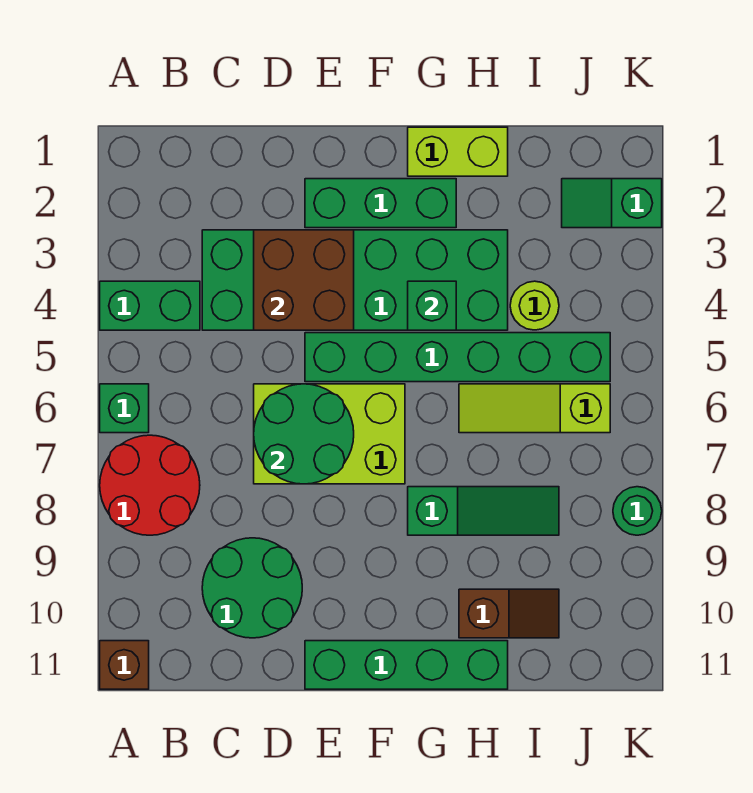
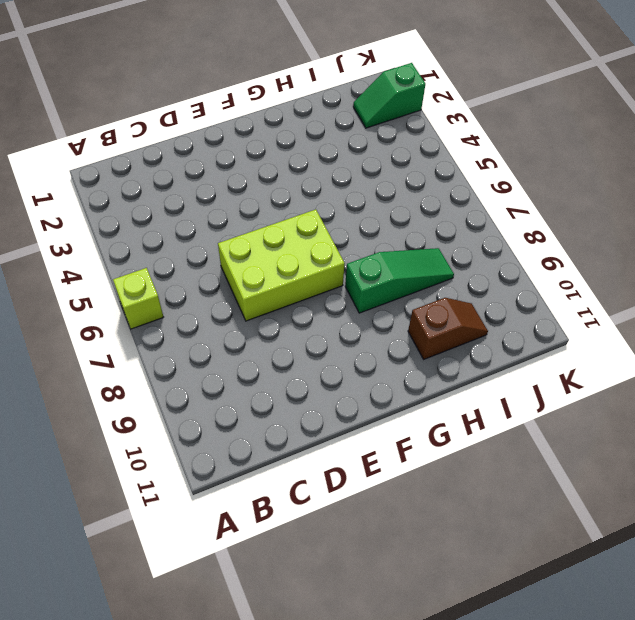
lime 1x1 brick [113,268,163,329] -> green 1x1 brick [100,384,149,433]
none -> green 1x2 brick [100,281,200,330]
none -> red 2x2 round brick [100,435,200,535]
none -> brown 1x1 brick [100,641,149,689]

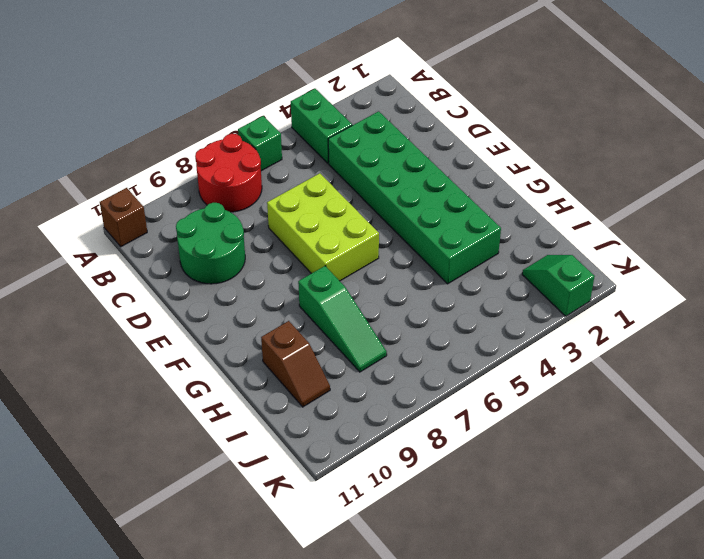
none -> green 1x3 brick [305,179,456,228]
none -> green 1x6 brick [305,333,610,382]
none -> green 1x4 brick [305,641,508,689]

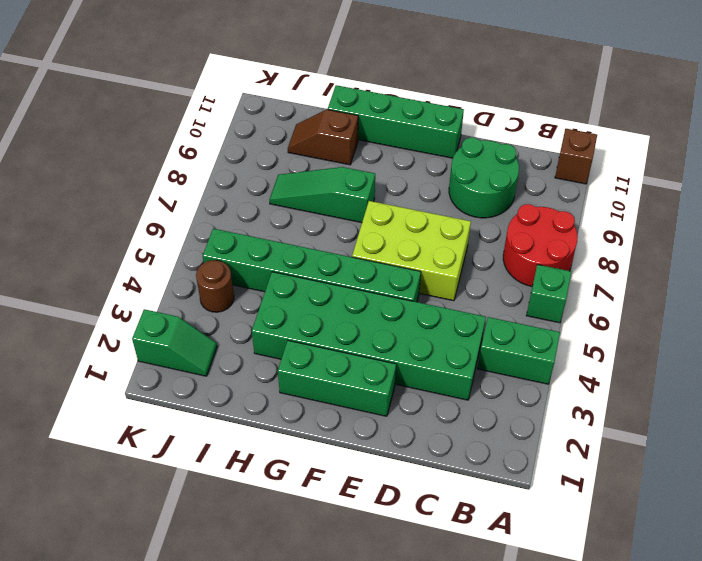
brown 1x1 round brick [196,260,234,312] -> none
none -> lime 1x2 brick [408,127,508,176]
none -> lime 1x3 slope [459,384,610,433]
none -> lime 1x1 round brick [510,281,559,330]

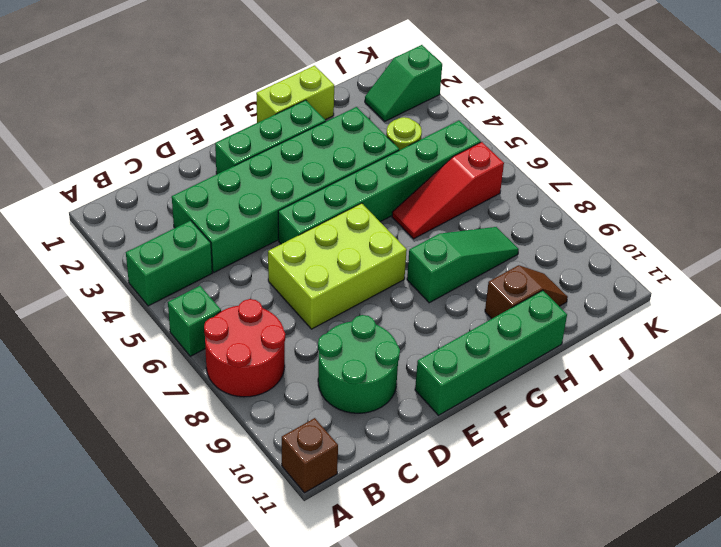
red 1x3 slope [392,142,504,239] -> lime 1x3 slope [459,384,610,433]
none -> green 1x1 round brick [613,487,662,535]
none -> brown 2x2 brick [254,230,354,330]
none -> green 2x2 round brick [254,384,354,484]

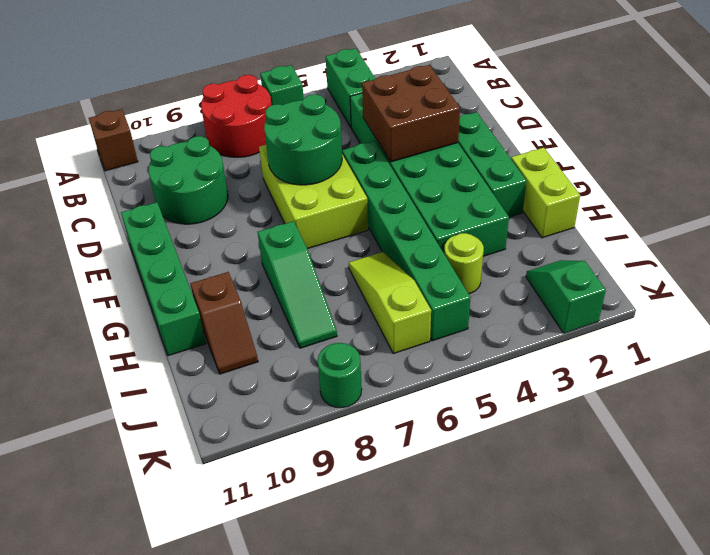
none -> green 1x1 brick [408,281,456,330]

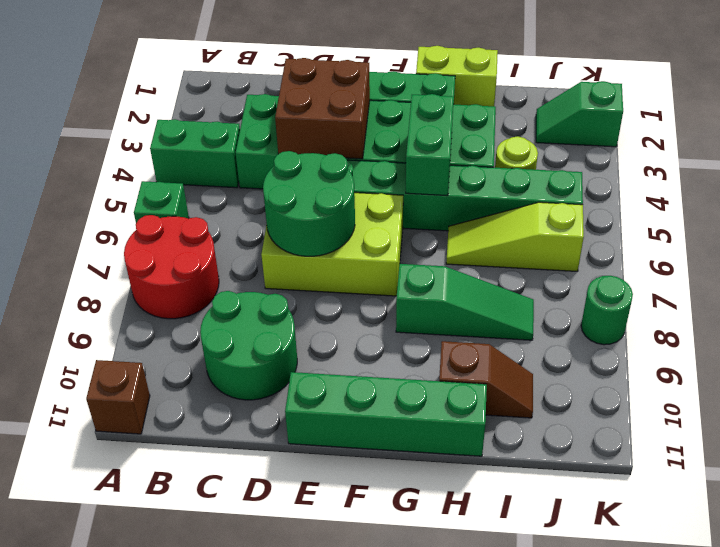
green 1x2 brick [406,94,454,196] -> green 1x1 brick [408,281,456,330]

